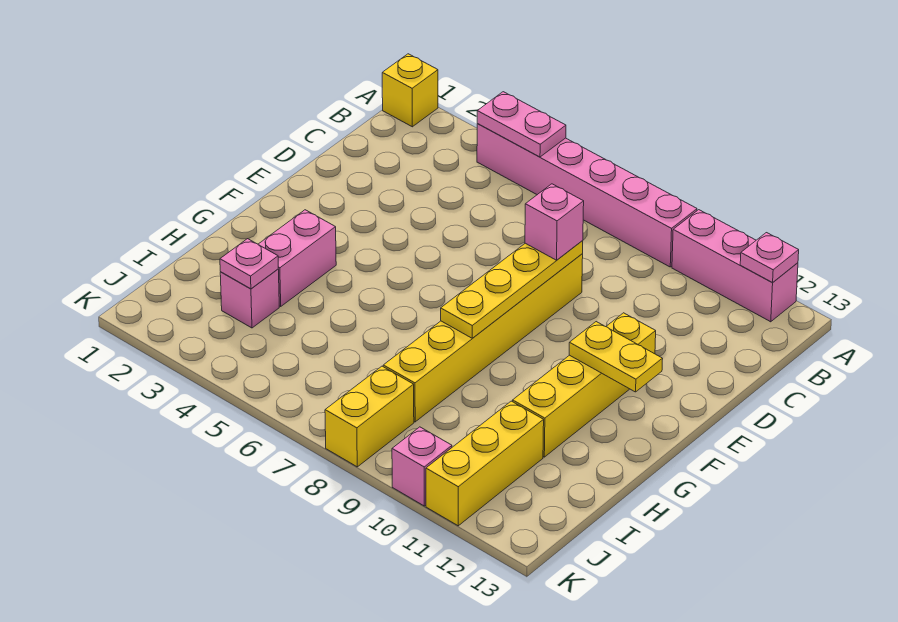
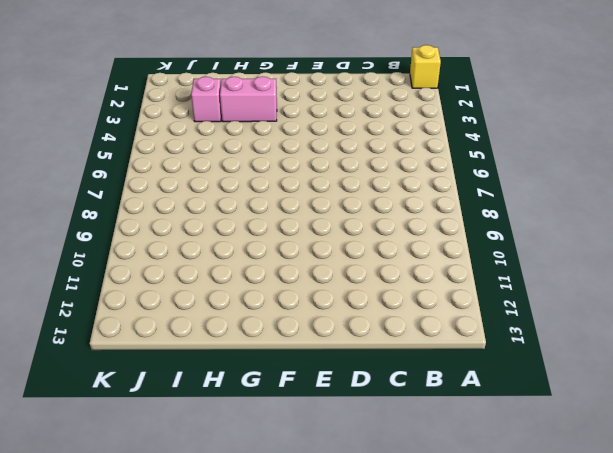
none -> pink 1x6 brick [477,124,697,267]
none -> pink 1x3 brick [672,210,798,322]
none -> yellow 1x6 brick [383,254,583,422]

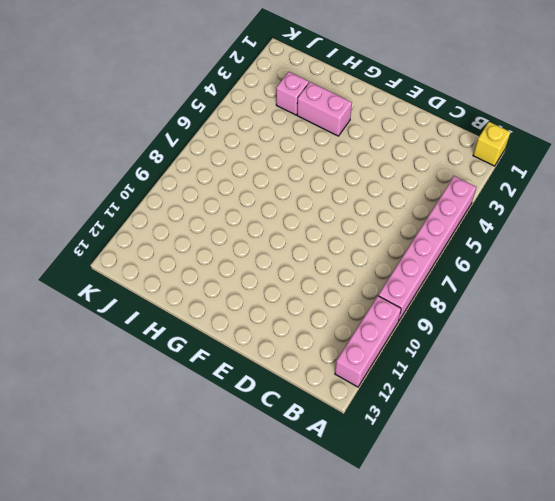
none -> yellow 1x6 brick [383,254,583,422]
none -> yellow 1x4 brick [513,313,656,457]
none -> yellow 1x3 brick [426,401,544,526]

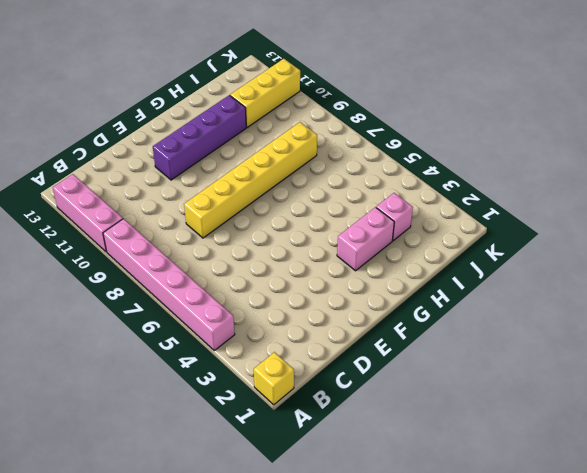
purple 1x4 brick [153,95,246,180] -> yellow 1x4 brick [513,313,656,457]
none -> yellow 1x2 brick [325,366,414,467]
none -> pink 1x1 brick [392,427,452,506]
none -> pink 1x2 plate [477,92,566,157]

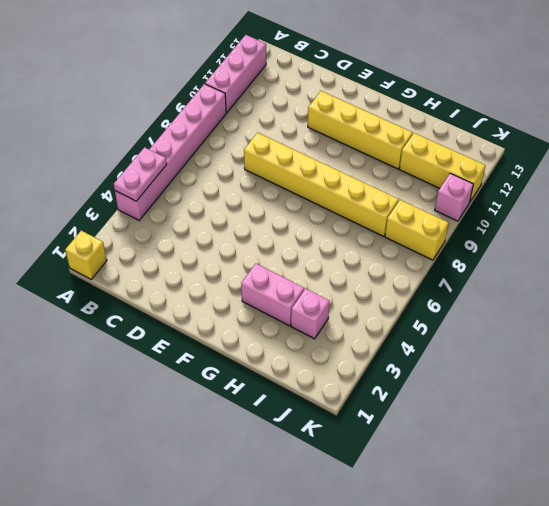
none -> pink 1x1 plate [740,233,799,282]
none -> yellow 1x4 plate [441,241,583,338]
none -> yellow 1x2 plate [569,322,663,392]

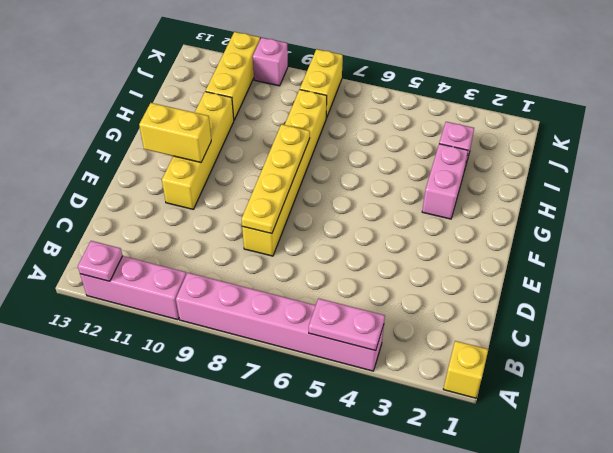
yellow 1x2 brick [139,103,211,162] -> yellow 1x2 plate [569,322,663,392]
none -> pink 1x1 plate [220,239,278,289]
none -> pink 1x1 brick [525,184,584,260]

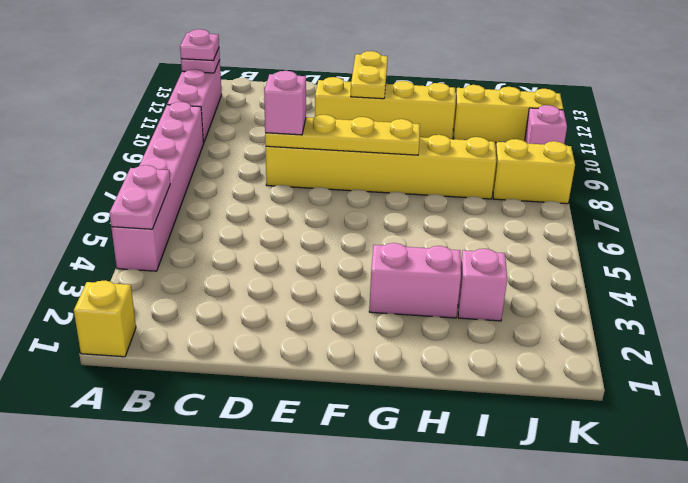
pink 1x1 plate [180,29,219,61] -> pink 1x1 plate moved to [220,239,278,289]

